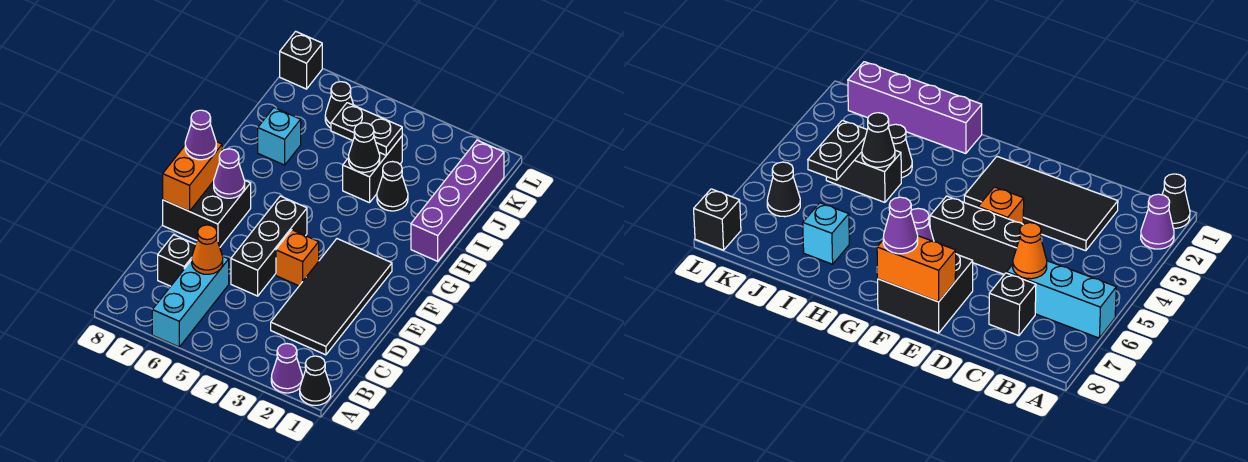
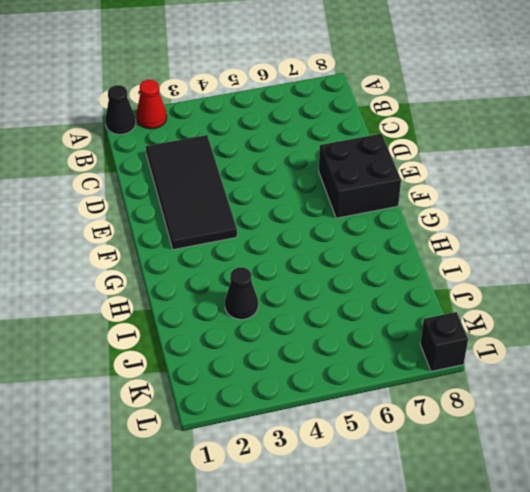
red 1x1 cone [137,80,167,129] -> purple 1x1 cone [271,344,303,393]
none -> cyan 1x3 brick [152,257,229,347]
none -> black 1x1 brick [158,235,196,286]
none -> black 1x3 brick [231,196,307,296]

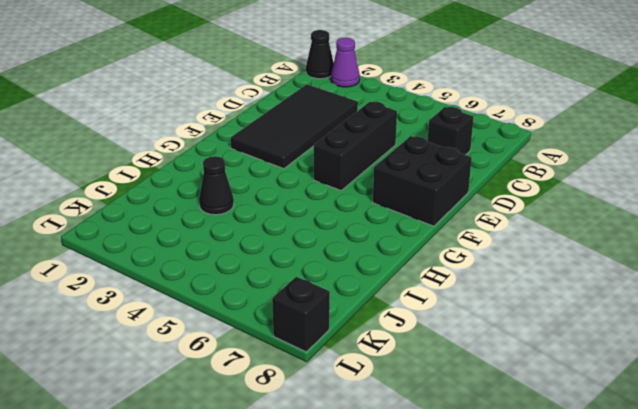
none -> cyan 1x3 brick [152,257,229,347]
none -> orange 1x1 brick [276,230,319,286]
none -> purple 1x4 brick [411,140,504,261]

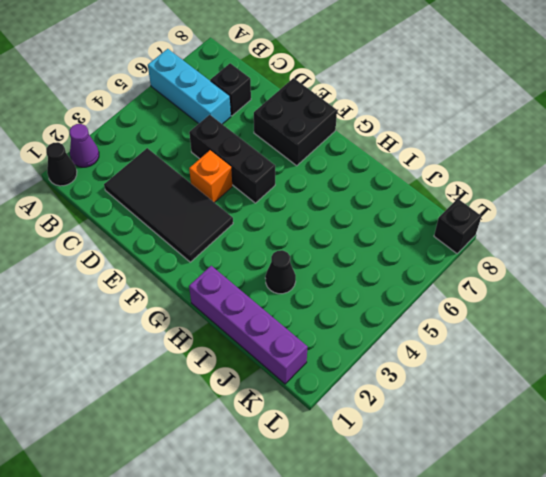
none -> black 1x2 brick [343,136,402,203]
none -> cyan 1x1 brick [258,108,301,165]
none -> black 1x1 cone [325,82,353,128]

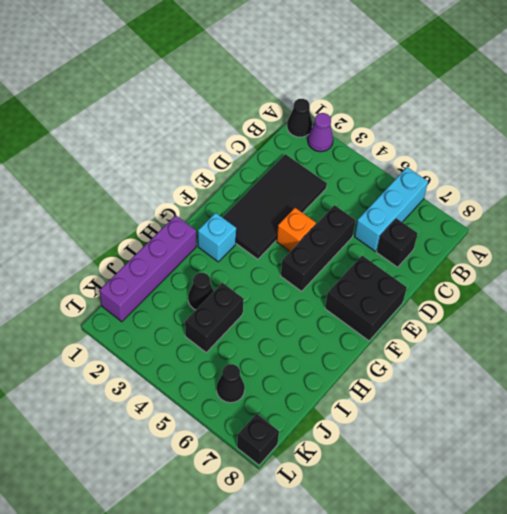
cyan 1x1 brick [198,213,236,262] -> cyan 1x1 brick moved to [258,108,301,165]
none -> orange 1x1 cone [192,225,223,274]
none -> orange 1x2 brick [163,142,222,211]
none -> purple 1x1 cone [214,149,245,198]

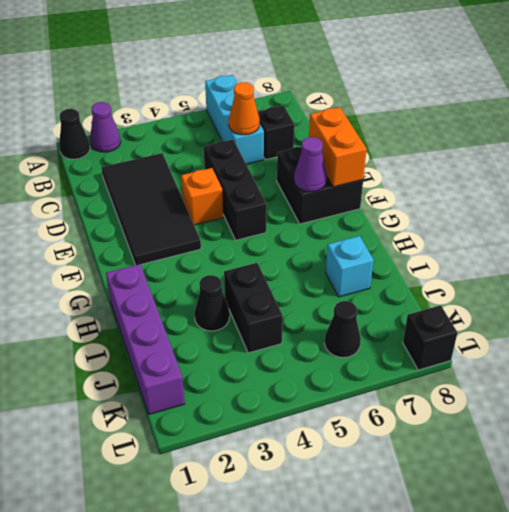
none -> black 1x1 cone [349,123,380,172]
none -> black 1x2 plate [331,103,402,155]
none -> purple 1x1 cone [185,110,216,160]

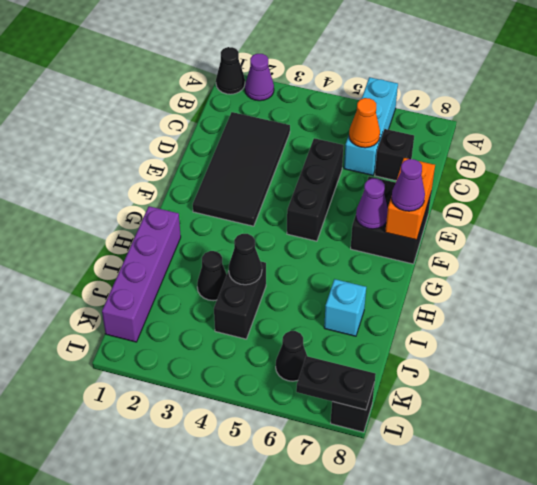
black 1x2 plate [296,356,376,410] -> black 1x2 plate moved to [331,103,402,155]
none -> orange 1x1 brick [276,230,319,286]

